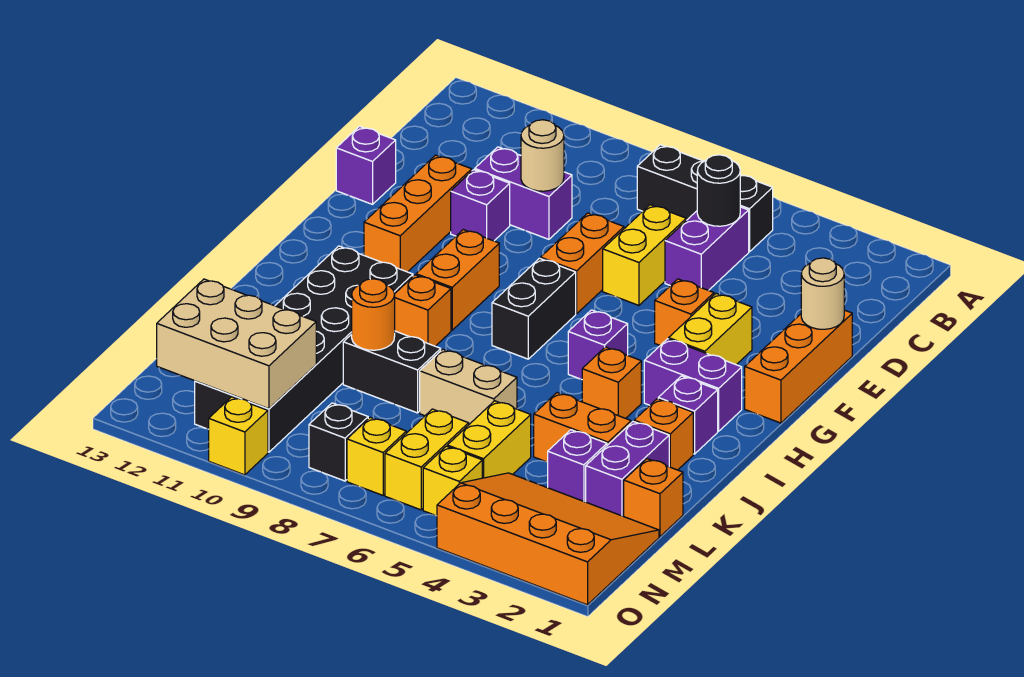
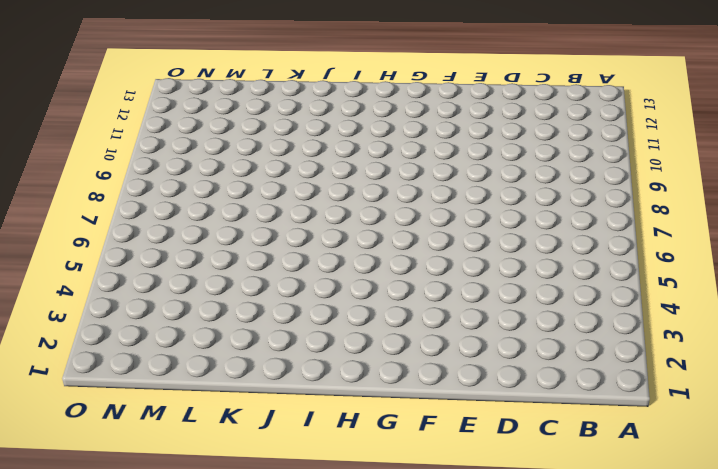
none -> black 1x3 brick [637,145,773,252]
none -> purple 1x2 brick [665,207,749,290]
none -> yellow 1x2 brick [603,205,686,305]
none -> purple 1x2 brick [475,147,572,239]

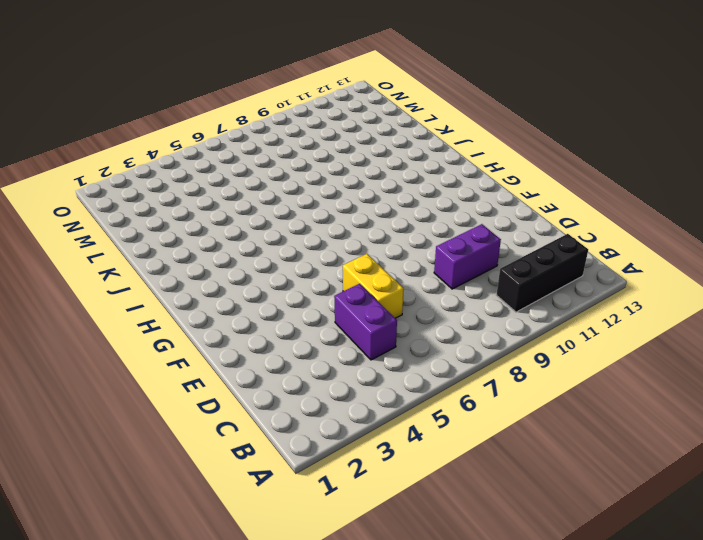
black 1x3 brick [497,234,588,312] -> black 1x3 brick moved to [637,145,773,252]
none -> orange 1x3 brick [745,310,852,423]
none -> orange 1x2 brick [541,213,624,314]
none -> purple 1x1 brick [451,170,510,241]
none -> orange 1x3 brick [364,155,472,272]

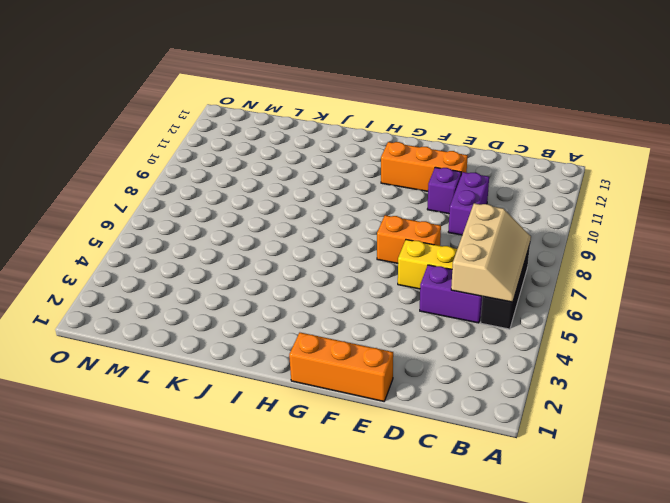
tan 2x3 slope [451,203,531,302] -> black 1x1 round brick [697,155,740,226]
none -> purple 1x1 brick [336,126,396,204]
none -> yellow 1x2 brick [669,294,752,365]
none -> orange 1x1 brick [655,279,714,345]
none -> black 1x2 brick [492,258,576,359]

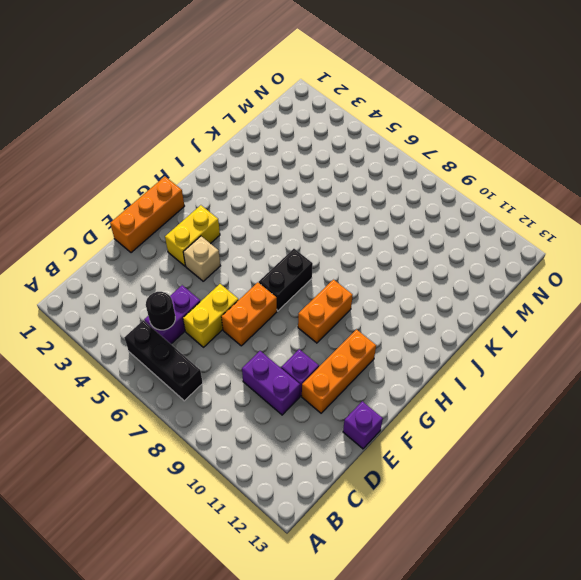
tan 1x1 brick [183,236,220,281] -> orange 1x1 brick [655,279,714,345]
none -> purple 1x2 brick [644,339,742,431]
none -> purple 1x1 brick [568,310,628,380]
none -> purple 1x1 brick [658,376,718,454]
none -> orange 1x1 brick [582,347,641,418]

